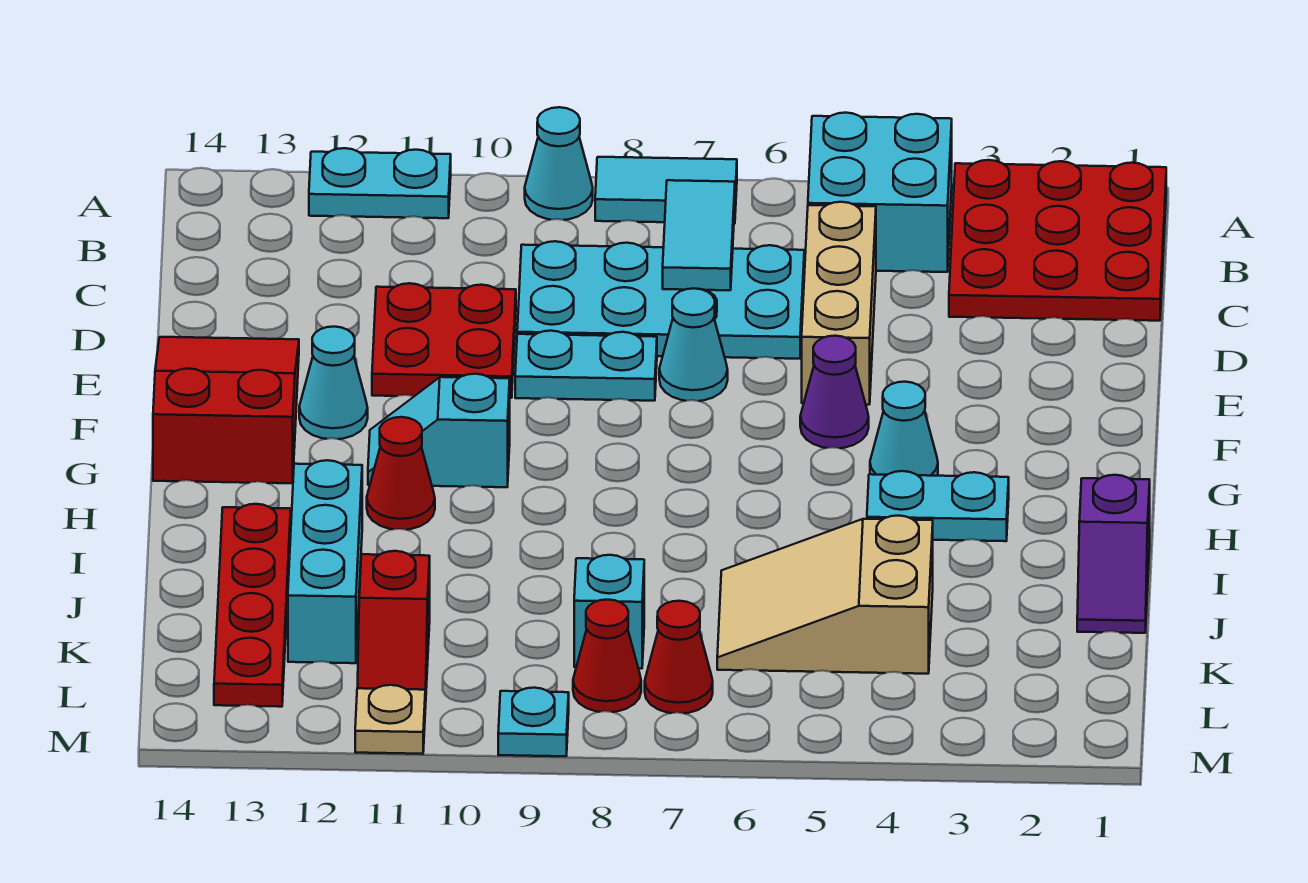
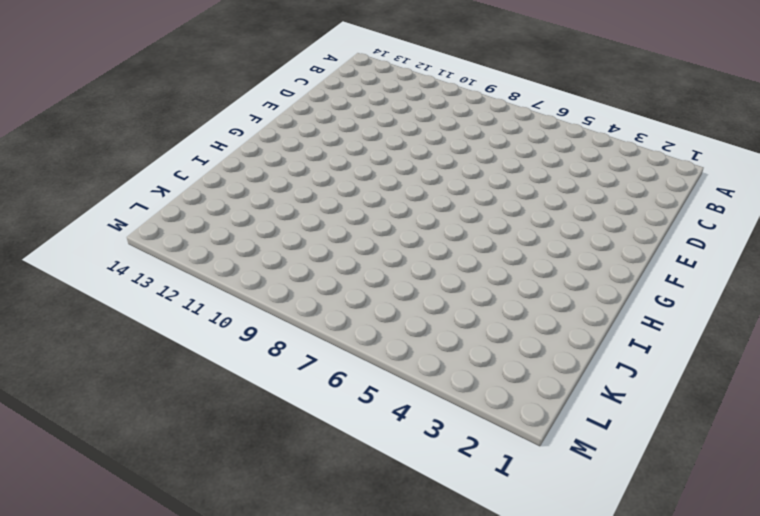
none -> red 3x3 plate [949,160,1166,321]
none -> cyan 2x2 brick [808,113,952,272]
none -> cyan 1x2 tile [595,157,737,224]

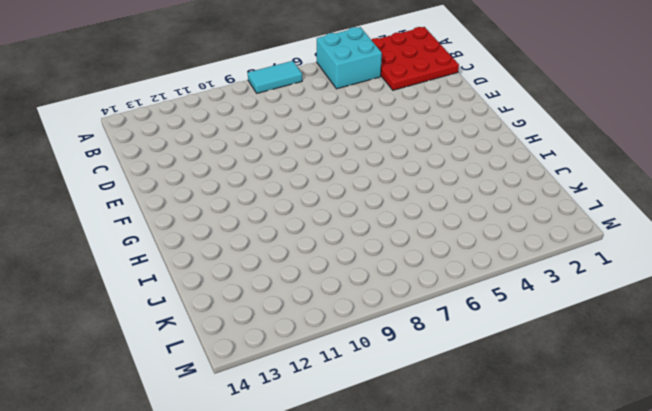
none -> cyan 1x1 cone [525,107,593,220]
none -> cyan 1x2 plate [309,148,451,218]
none -> tan 1x3 brick [802,202,876,405]

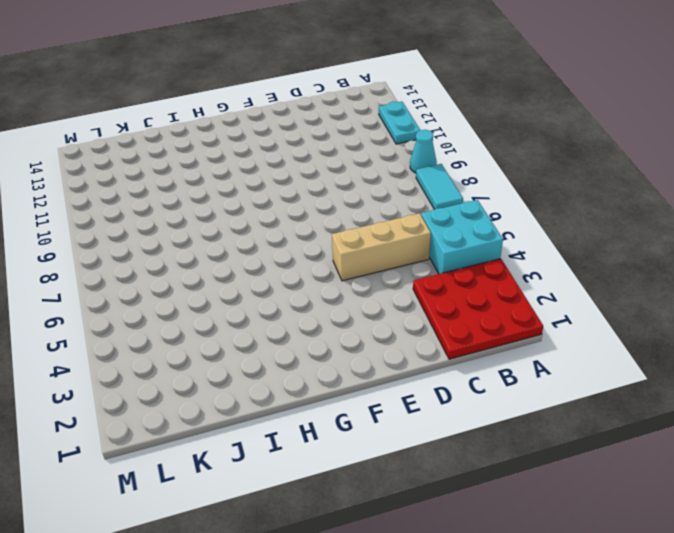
none -> cyan 2x4 plate [517,241,804,359]
none -> red 2x2 plate [372,283,516,398]
none -> cyan 1x1 cone [659,288,728,401]

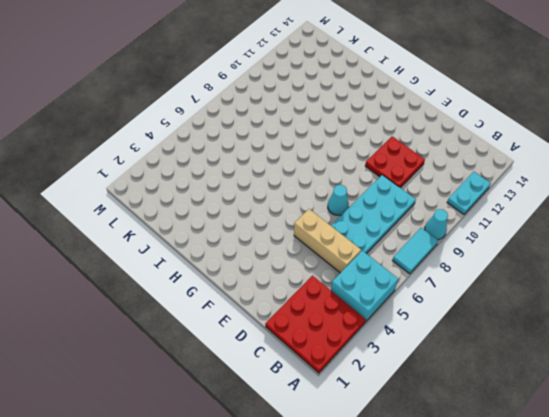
none -> cyan 1x2 plate [515,331,657,401]
none -> red 2x3 slope [153,337,299,483]
none -> purple 1x1 cone [800,336,869,448]

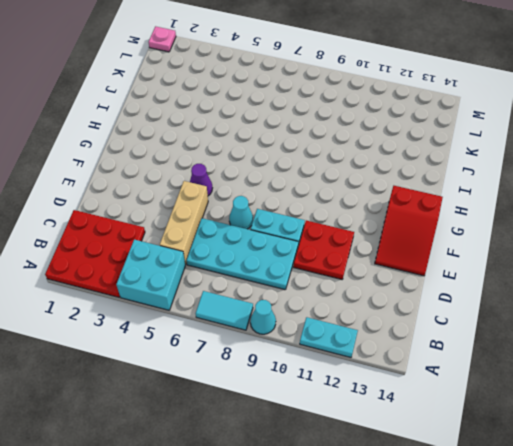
pink 1x1 plate [149,26,176,52] -> none
none -> cyan 1x1 cone [299,327,368,439]
none -> cyan 1x1 cone [870,382,938,476]
none -> cyan 1x2 slope [368,374,510,487]

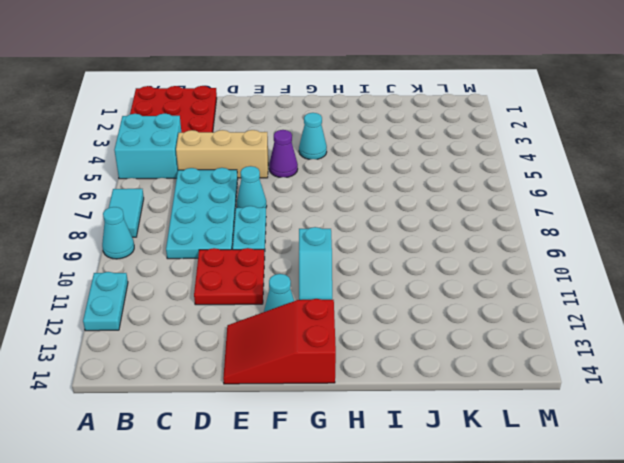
none -> cyan 1x2 plate [867,471,1009,541]
none -> red 1x1 cone [367,417,435,530]
none -> purple 1x2 slope [1077,475,1150,633]

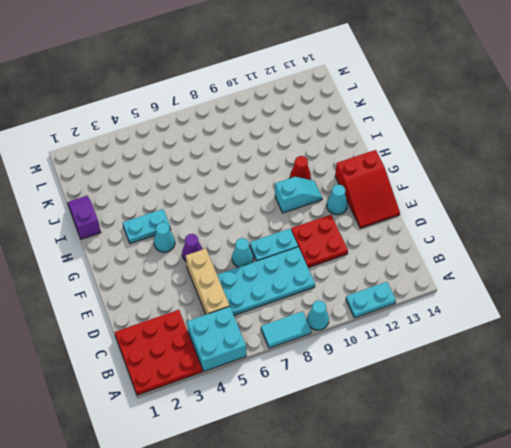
none -> cyan 1x3 brick [288,460,362,663]
none -> red 1x4 plate [214,504,291,707]
none -> tan 2x3 slope [717,516,933,674]

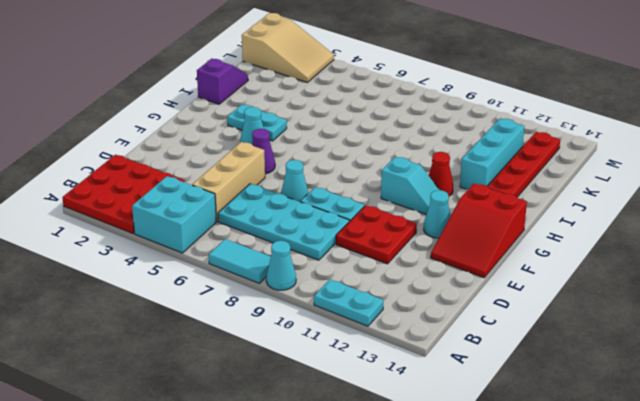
tan 2x3 slope [242,13,334,82] -> tan 2x3 slope moved to [717,516,933,674]
none -> cyan 1x1 brick [574,555,644,669]
none -> red 1x2 slope [358,551,430,708]
none -> red 1x1 cone [645,601,713,713]

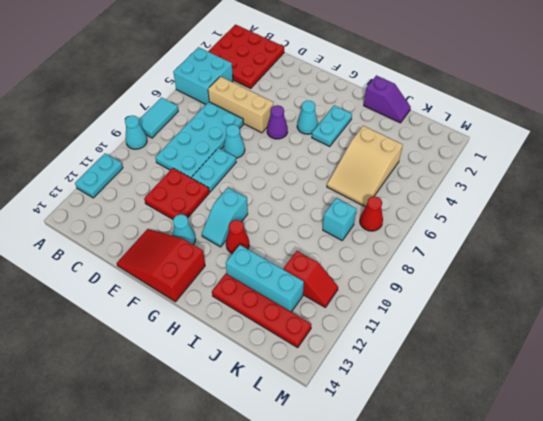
none -> red 1x1 cone [573,600,641,712]
none -> cyan 1x1 plate [498,688,569,756]
none -> tan 1x1 plate [355,685,425,754]

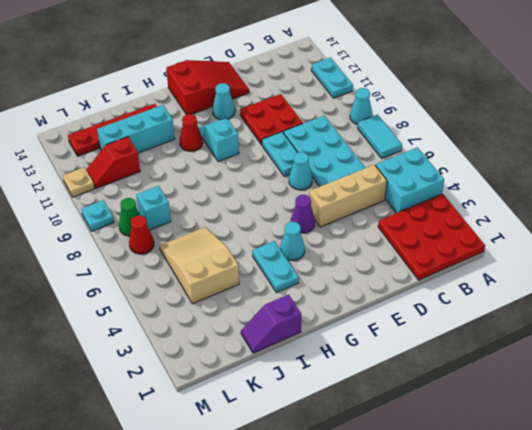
green 1x1 cone [119,198,140,236] -> red 1x1 cone [573,600,641,712]
none -> cyan 1x2 tile [663,180,735,290]

